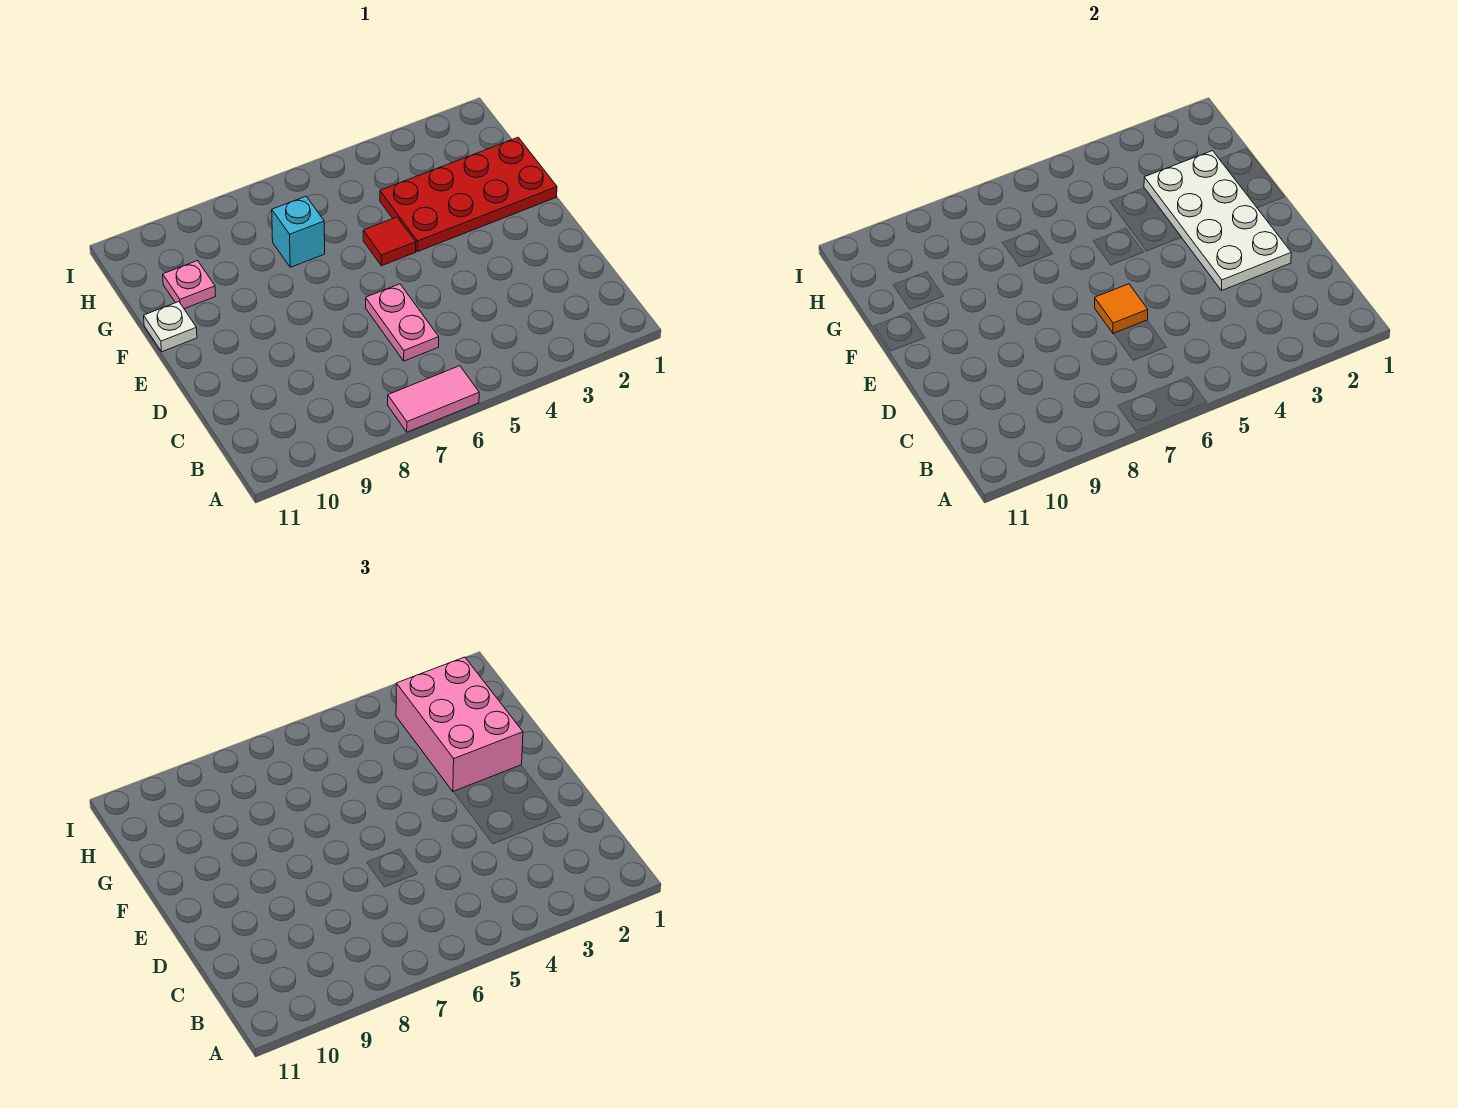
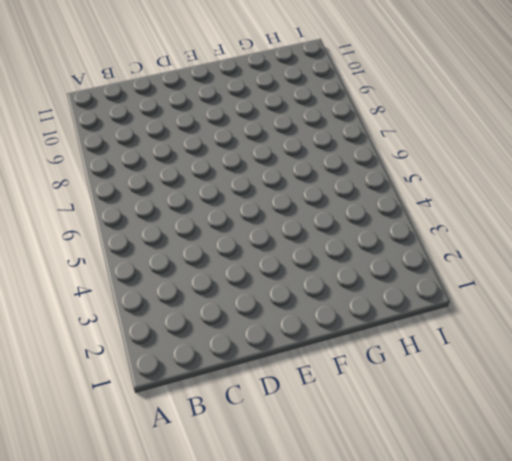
none -> pink 1x2 tile [388,366,479,432]
none -> pink 1x2 plate [366,284,439,361]

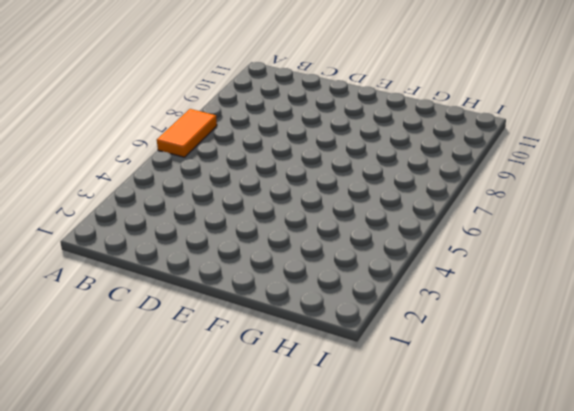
orange 1x2 tile [157,109,217,157] -> pink 1x2 tile [388,366,479,432]
none -> pink 1x2 plate [366,284,439,361]
none -> red 2x4 plate [380,137,557,252]

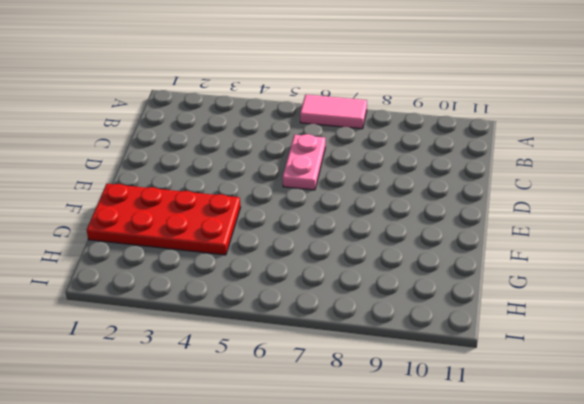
none -> red 1x1 tile [363,217,416,266]
none -> white 1x1 plate [144,302,197,352]

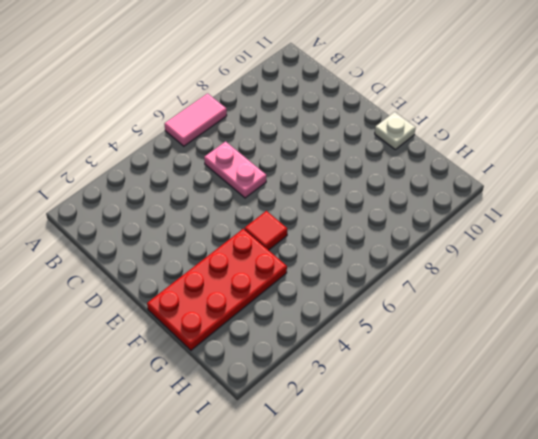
none -> cyan 1x1 brick [272,196,325,267]
none -> pink 1x1 plate [163,261,216,309]

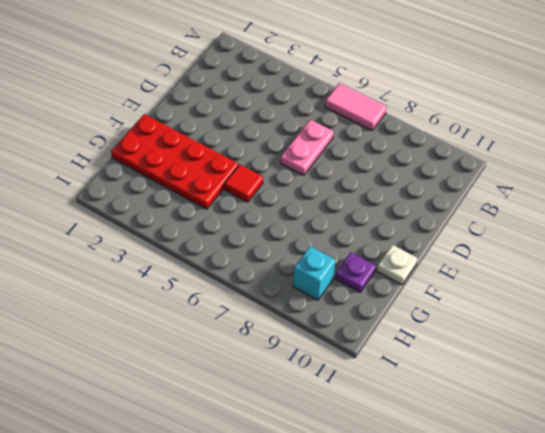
purple 1x1 plate [335,252,376,292] -> pink 1x1 plate [163,261,216,309]
cyan 1x1 brick [293,246,335,300] -> cyan 1x1 brick moved to [272,196,325,267]
none -> white 2x4 plate [1144,151,1291,291]
none -> orange 1x1 tile [1095,284,1148,334]

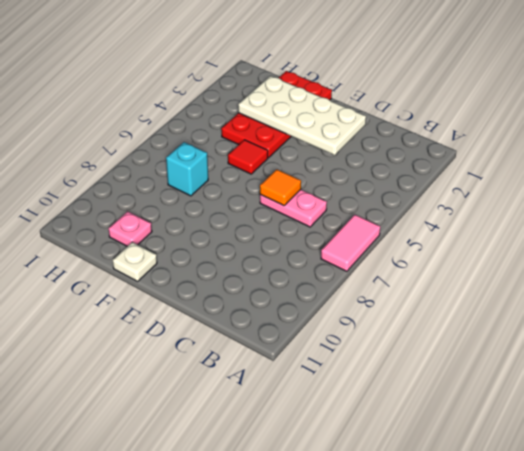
none -> pink 2x3 brick [396,657,523,792]

